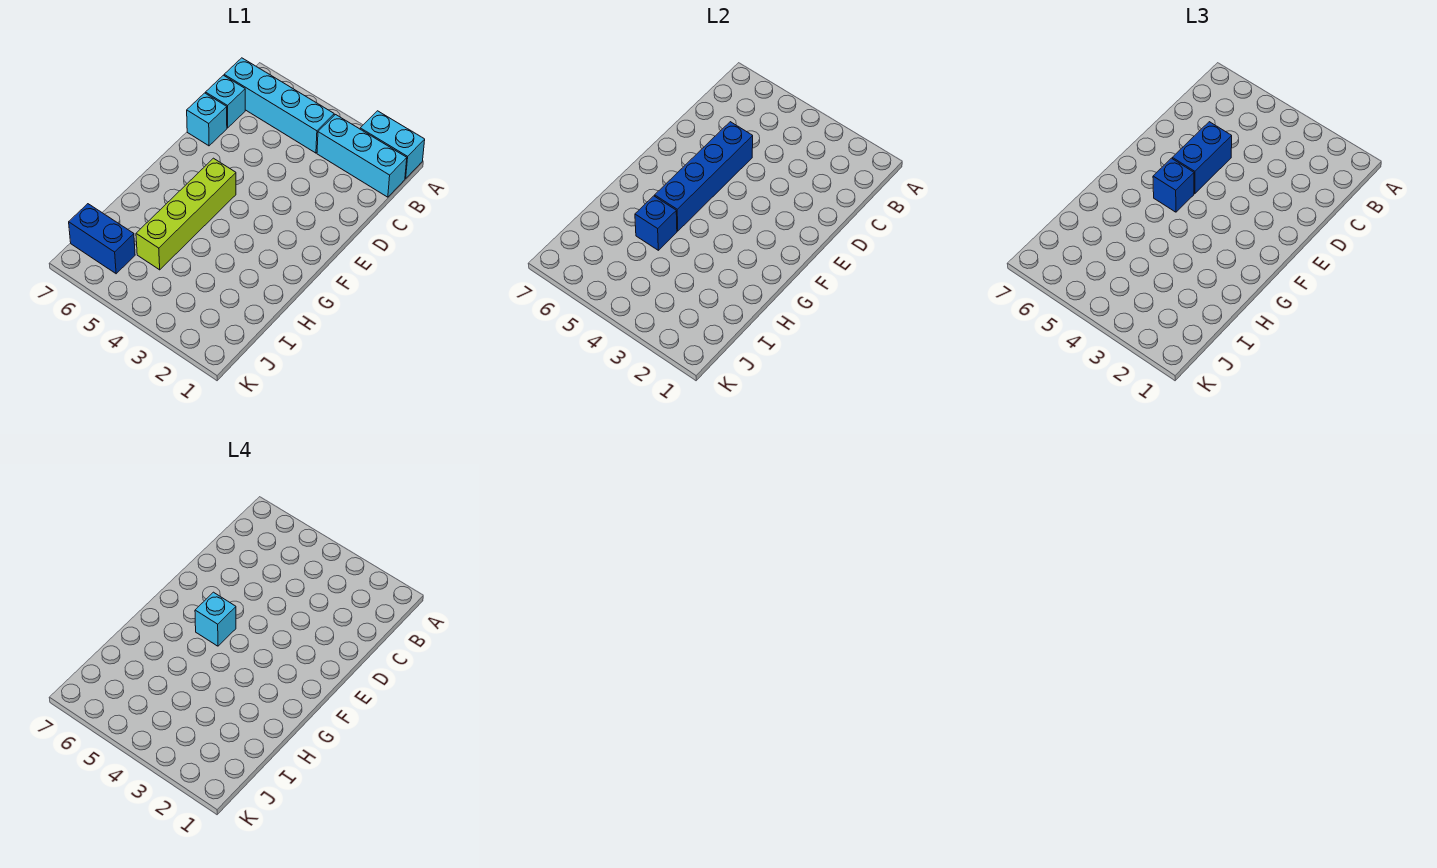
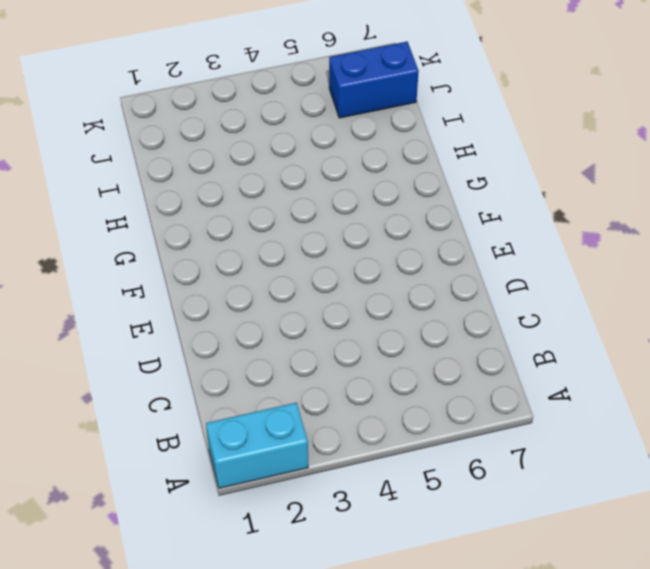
none -> cyan 1x3 brick [317,115,407,197]
none -> cyan 1x4 brick [224,58,334,153]
none -> cyan 1x1 brick [206,75,245,128]

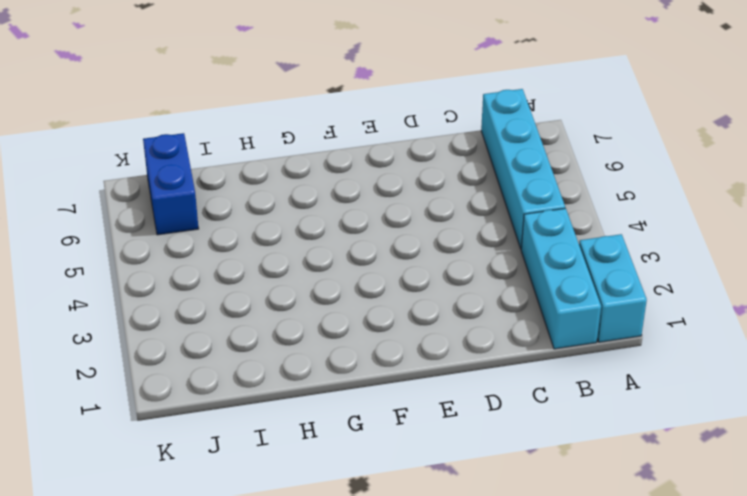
none -> cyan 1x1 brick [206,75,245,128]
none -> cyan 1x1 brick [187,93,227,146]
none -> lime 1x4 brick [136,158,236,270]

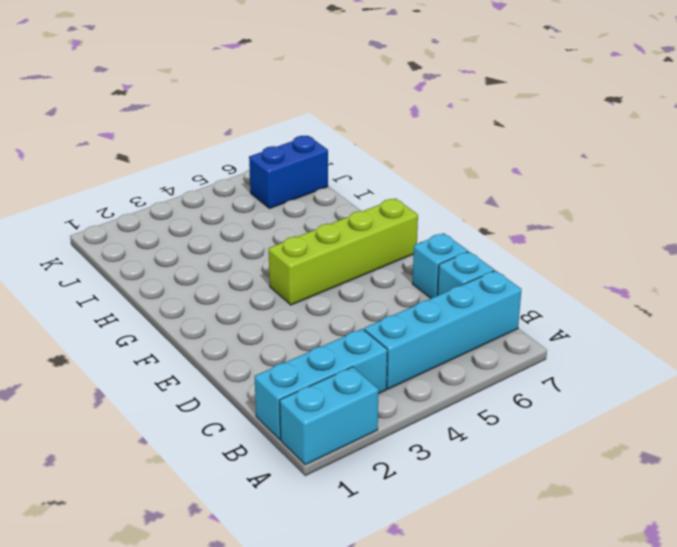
lime 1x4 brick [269,198,418,305] -> lime 1x4 brick turned to [136,158,236,270]
none -> blue 1x4 brick [655,122,753,231]
none -> blue 1x1 brick [635,196,677,250]
none -> blue 1x2 brick [1172,122,1232,193]

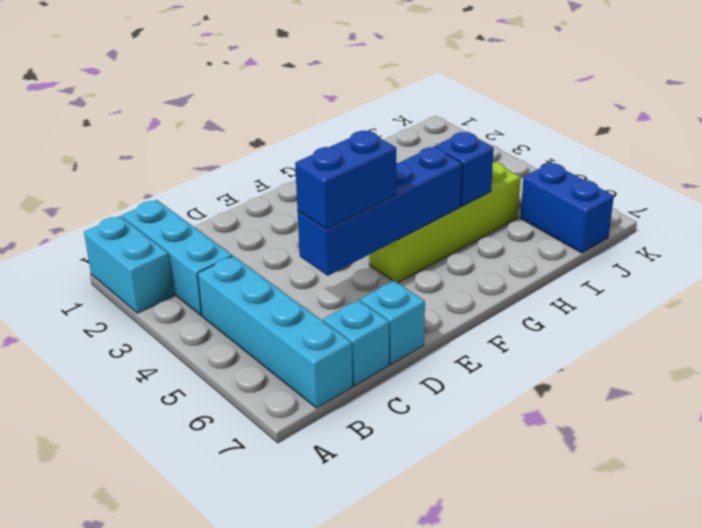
none -> blue 1x1 brick [1153,158,1194,212]
none -> cyan 1x1 brick [195,592,236,646]

